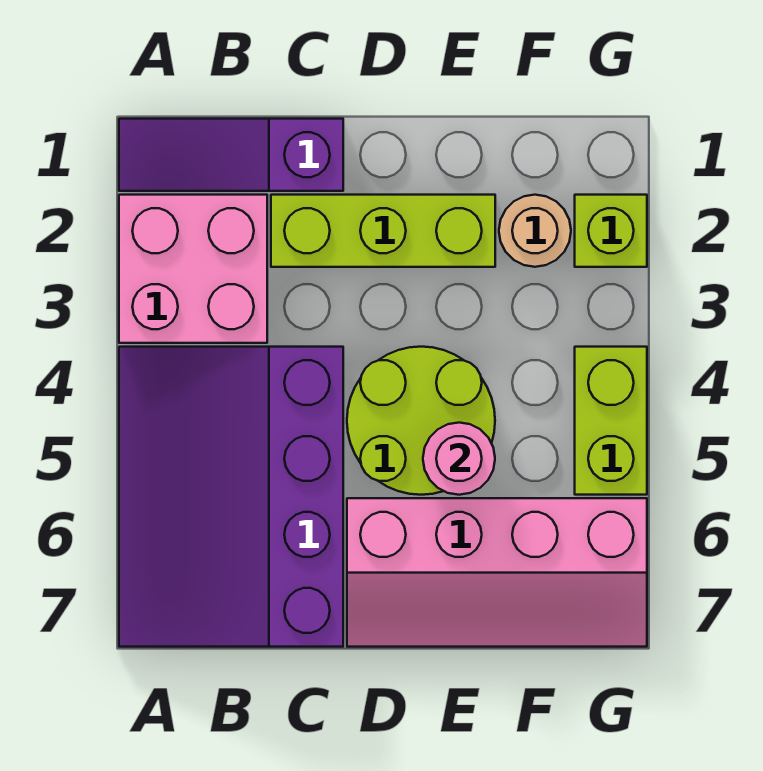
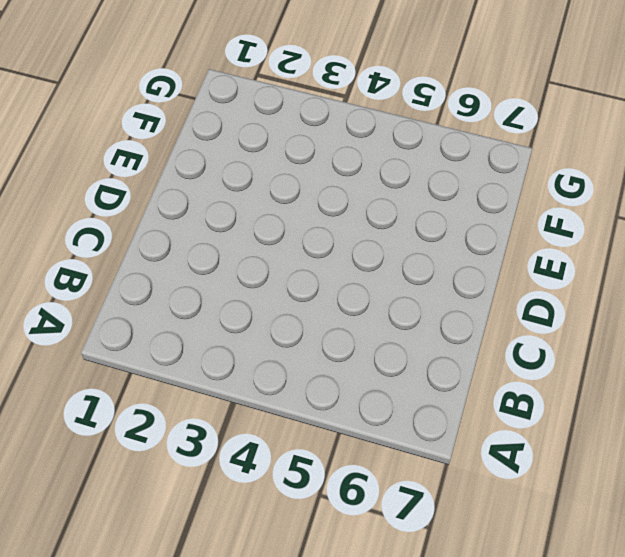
none -> purple 1x3 slope [119,119,343,191]
none -> pink 2x2 brick [119,195,267,343]

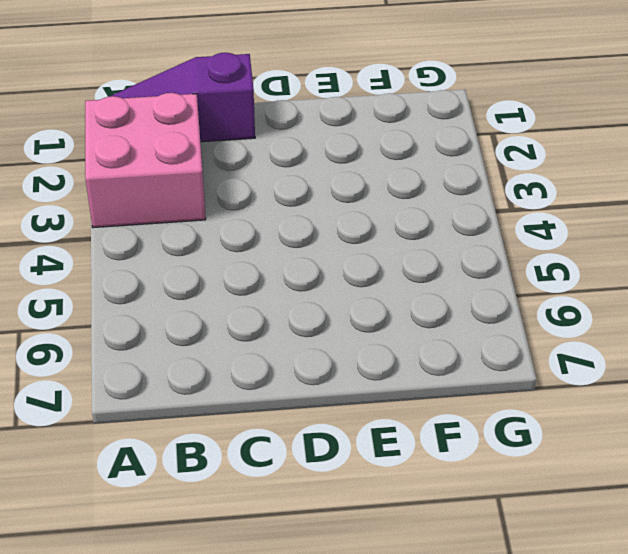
none -> purple 3x4 slope [119,347,343,647]
none -> lime 1x3 brick [271,195,495,267]

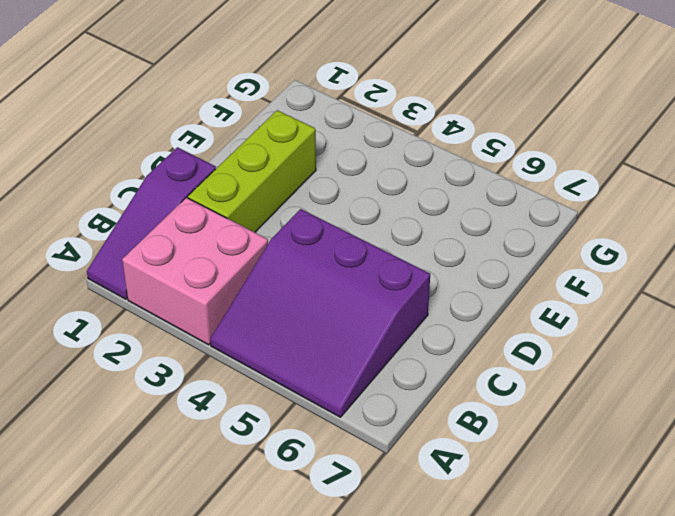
purple 3x3 slope [210,209,430,417] -> purple 3x4 slope [119,347,343,647]
none -> lime 2x2 round brick [347,347,495,495]
none -> pink 2x4 slope [347,498,647,647]

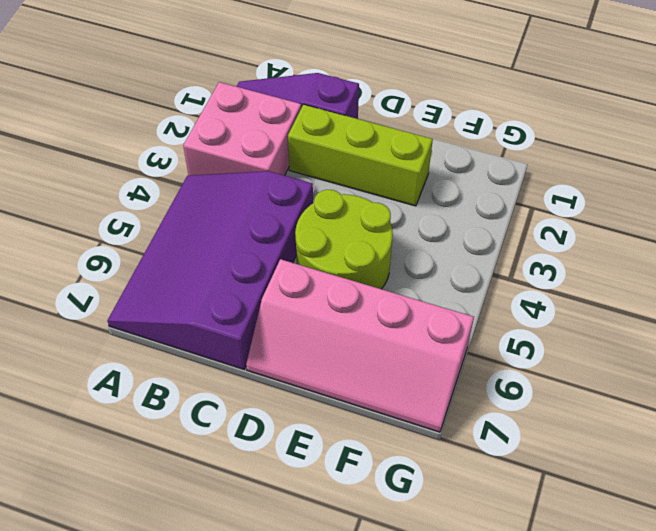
none -> tan 1x1 round brick [499,195,571,267]
none -> lime 1x1 brick [575,195,647,267]

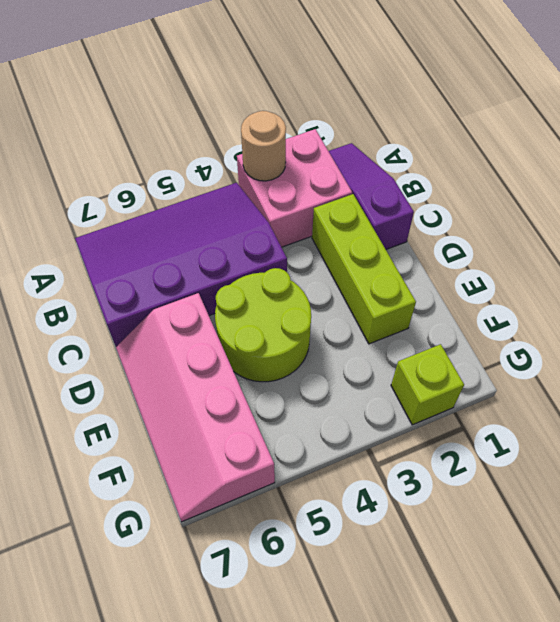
tan 1x1 round brick [241,111,286,181] -> tan 1x1 round brick moved to [499,195,571,267]
none -> lime 1x2 brick [575,347,647,495]
none -> pink 1x1 round brick [423,423,495,495]

